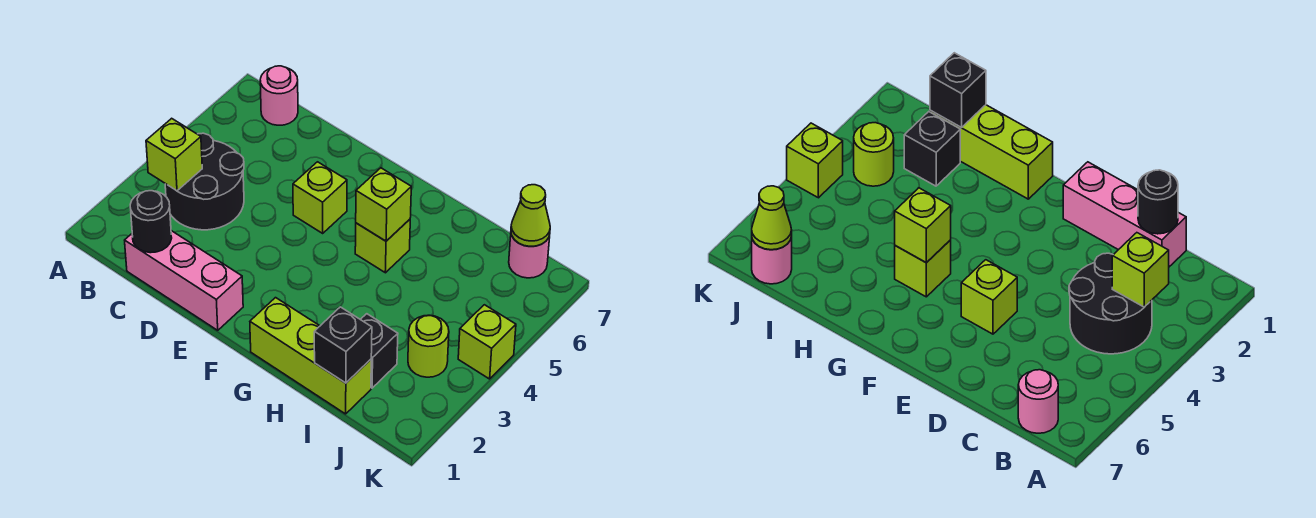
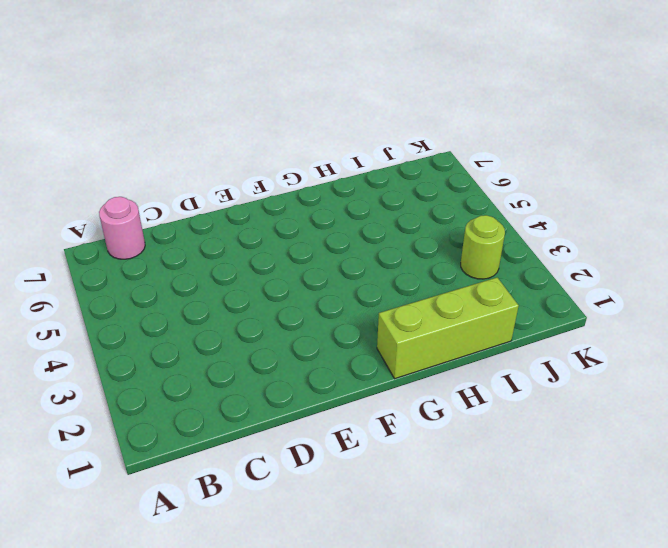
none -> black 2x2 round brick [165,133,244,230]
none -> pink 1x3 brick [125,231,243,330]
none -> lime 1x1 brick [293,162,347,233]

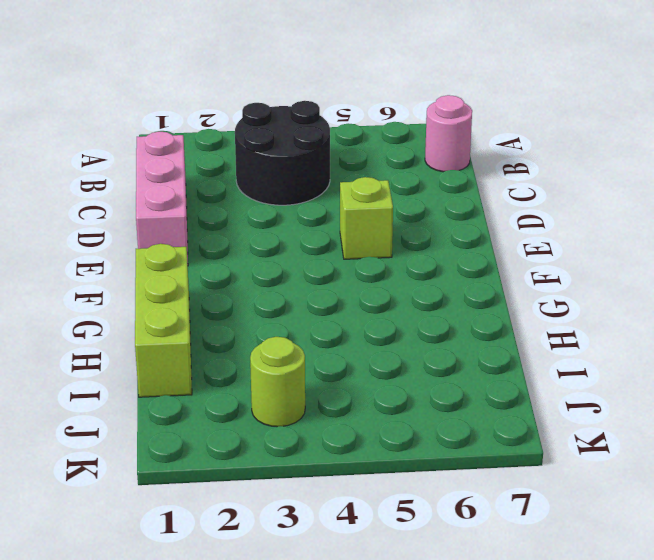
none -> lime 1x1 brick [355,219,410,273]
none -> black 1x1 brick [360,314,398,388]
none -> pink 1x1 round brick [509,234,550,278]

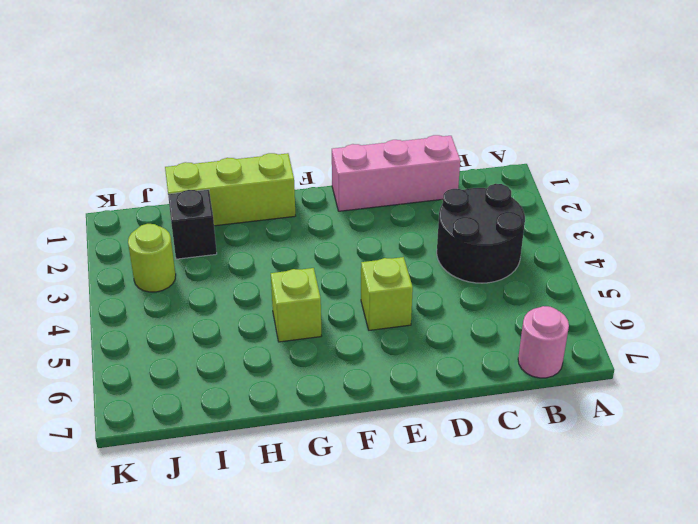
none -> pink 1x1 round brick [509,234,550,278]
none -> lime 1x1 brick [458,305,516,379]
none -> lime 1x1 brick [146,118,202,191]

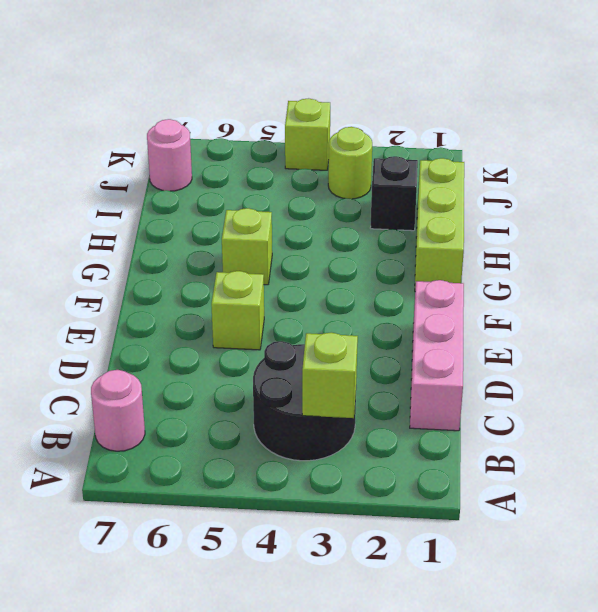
none -> black 1x1 round brick [130,191,172,253]
none -> lime 1x1 brick [356,168,411,241]
none -> black 1x1 brick [314,307,372,383]

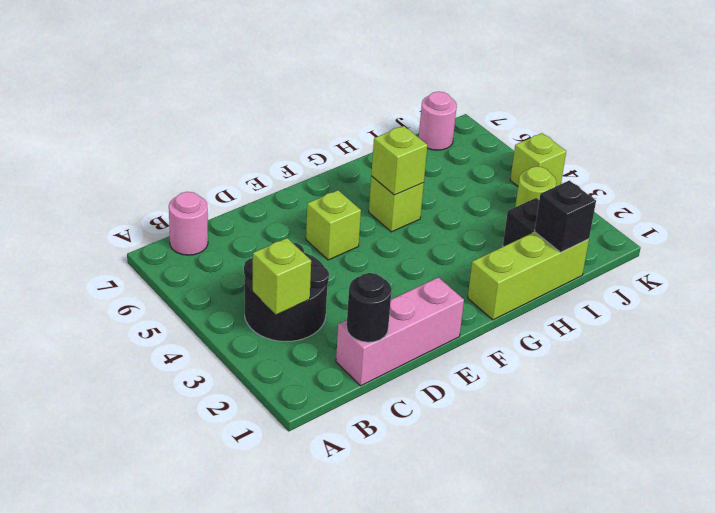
none -> lime 1x1 cone [511,185,550,246]

